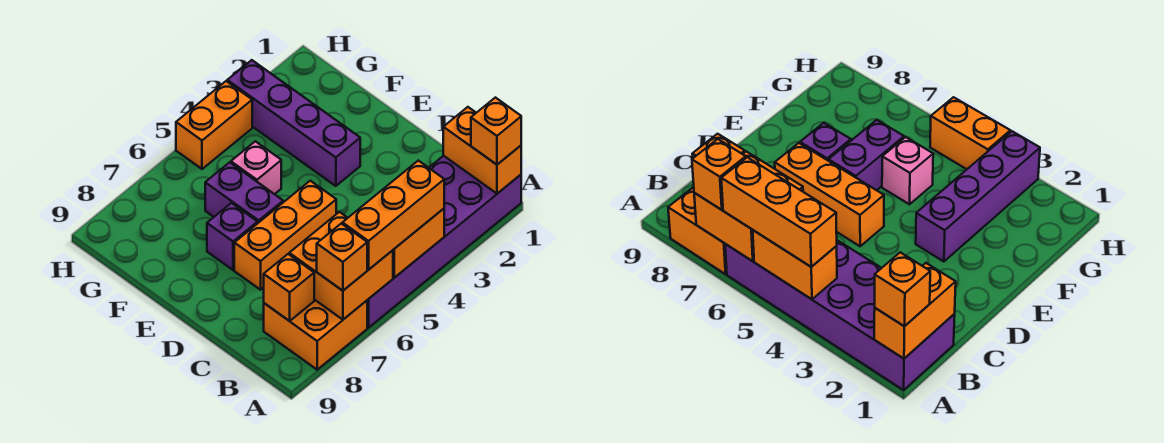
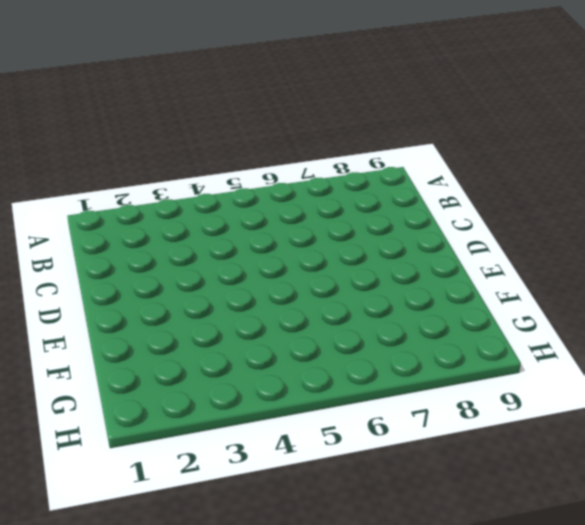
none -> purple 2x6 brick [367,156,521,328]
none -> orange 2x2 brick [264,300,367,370]
none -> orange 1x3 brick [234,181,336,290]

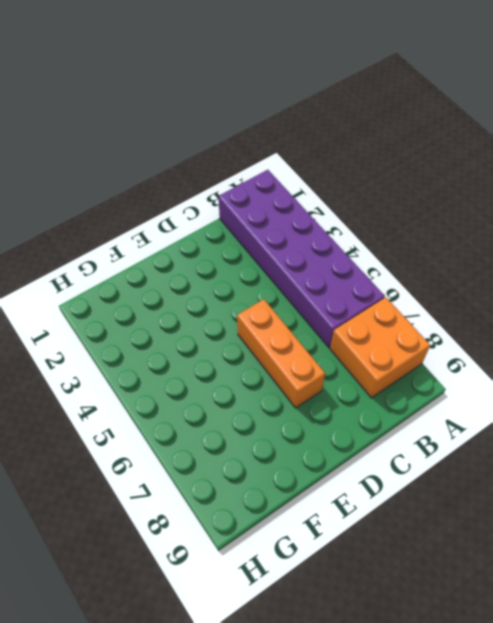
none -> purple 1x4 brick [227,60,360,186]
none -> purple 1x2 brick [205,162,283,223]
none -> purple 1x1 brick [207,203,258,270]

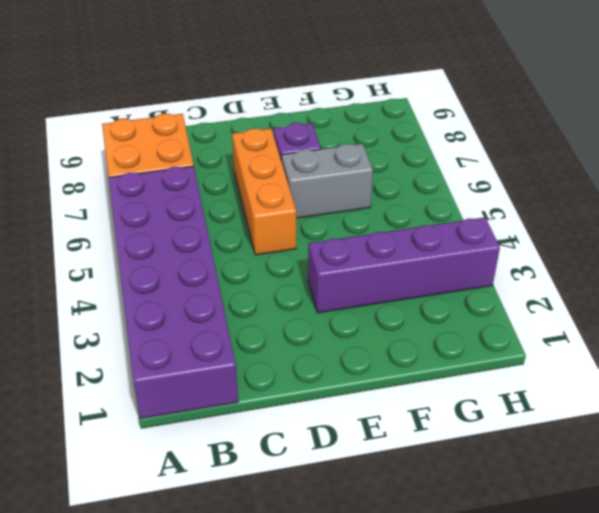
grey 1x2 brick [281,144,373,218] -> purple 1x2 brick [205,162,283,223]
none -> pink 1x1 brick [231,141,281,194]
none -> orange 1x2 brick [176,81,252,169]
none -> orange 1x2 brick [443,107,521,194]

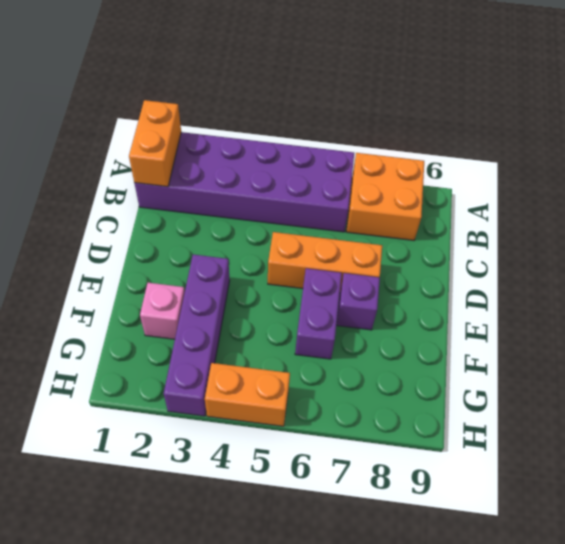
pink 1x1 brick [140,283,185,339] -> pink 1x1 brick moved to [231,141,281,194]
none -> orange 1x2 brick [393,209,444,278]
none -> orange 2x2 brick [289,212,393,320]
none -> orange 1x1 brick [264,254,314,321]

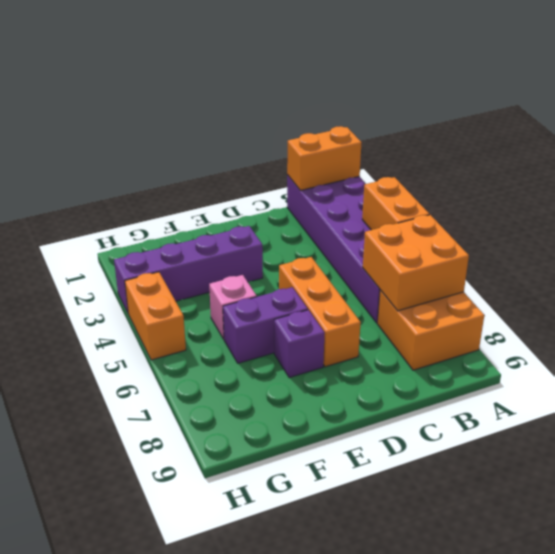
none -> orange 1x1 brick [264,254,314,321]
none -> orange 1x1 brick [471,98,521,165]
none -> orange 1x3 brick [342,161,444,270]

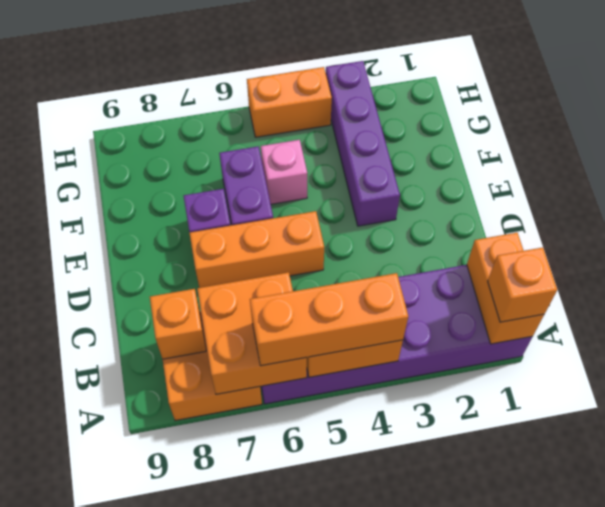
none -> orange 1x1 brick [317,224,367,291]

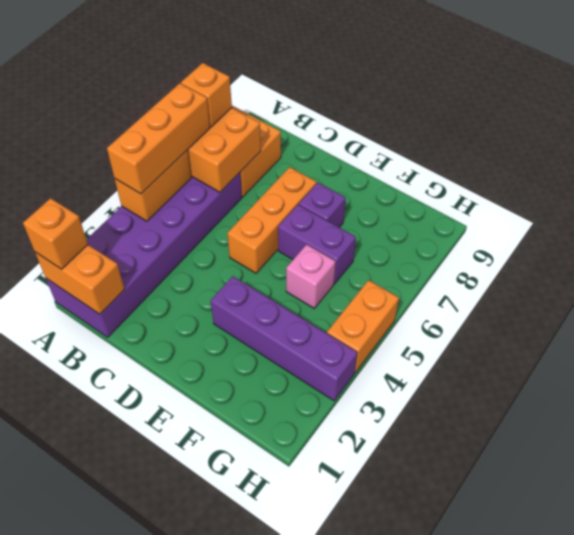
none -> orange 1x1 brick [264,254,314,321]

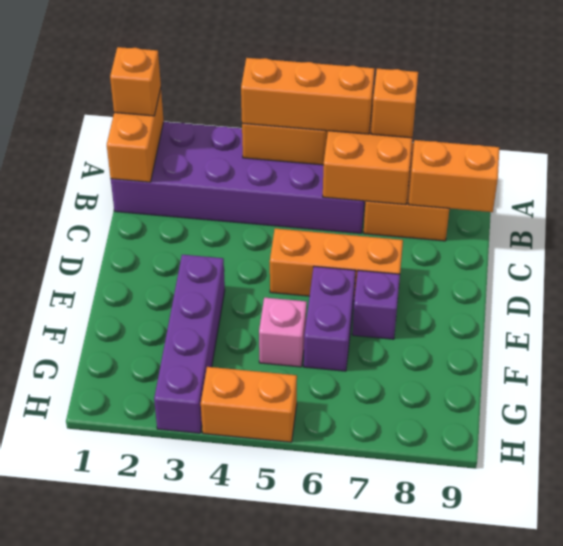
orange 1x2 brick [409,140,499,212] -> orange 1x1 brick [264,254,314,321]

